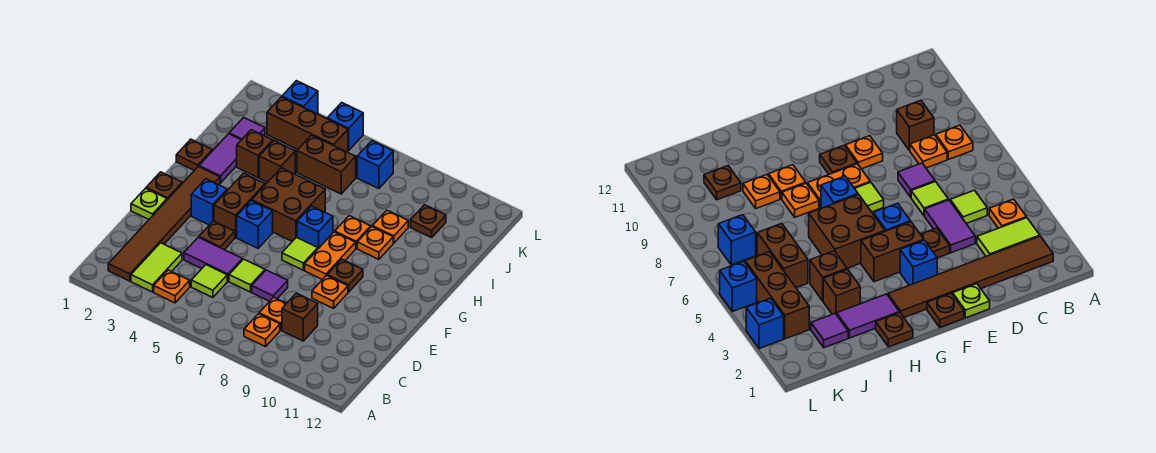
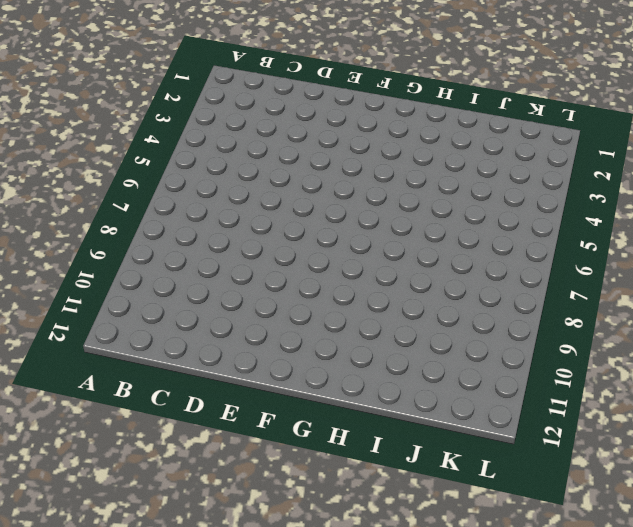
none -> brown 1x6 tile [108,167,220,281]
none -> lime 1x2 tile [131,243,182,292]
none -> orange 1x1 plate [154,270,190,303]
none -> orange 1x1 plate [244,314,280,347]

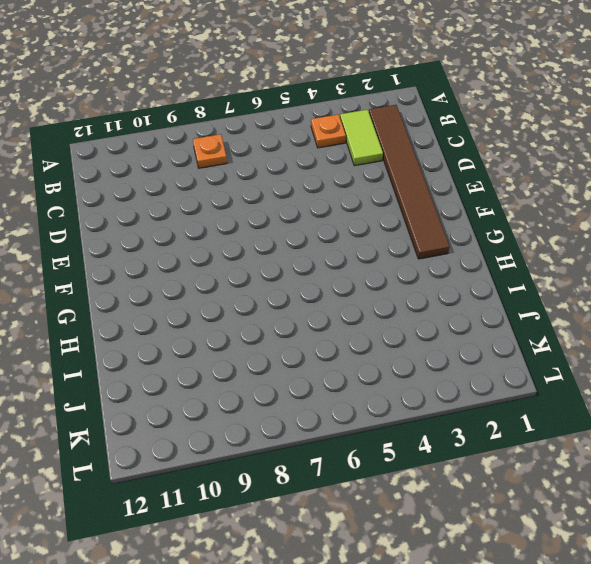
none -> lime 1x1 tile [191,265,227,298]
none -> orange 1x1 plate [259,297,287,330]
none -> brown 1x1 brick [282,293,318,341]
none -> purple 1x2 tile [184,237,242,281]

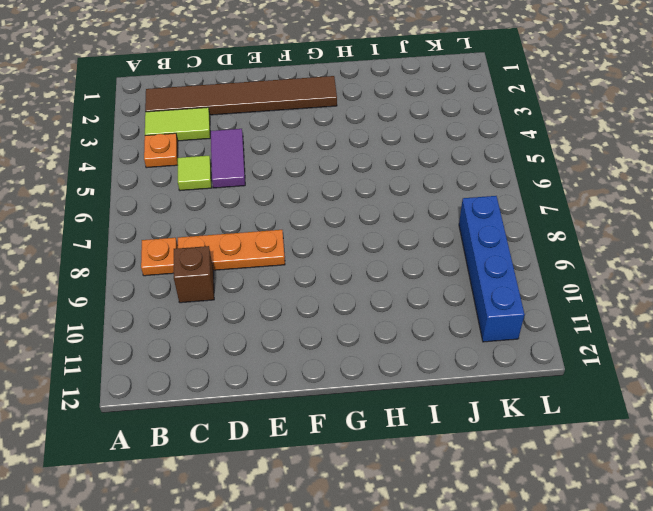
orange 1x3 plate [178,230,285,270] -> orange 1x1 plate [259,297,287,330]
blue 1x4 brick [459,196,525,342] -> none
none -> lime 1x1 tile [229,259,265,292]
none -> purple 1x1 tile [252,270,288,301]
none -> lime 1x1 plate [131,188,167,219]
none -> brown 1x1 plate [199,221,235,250]

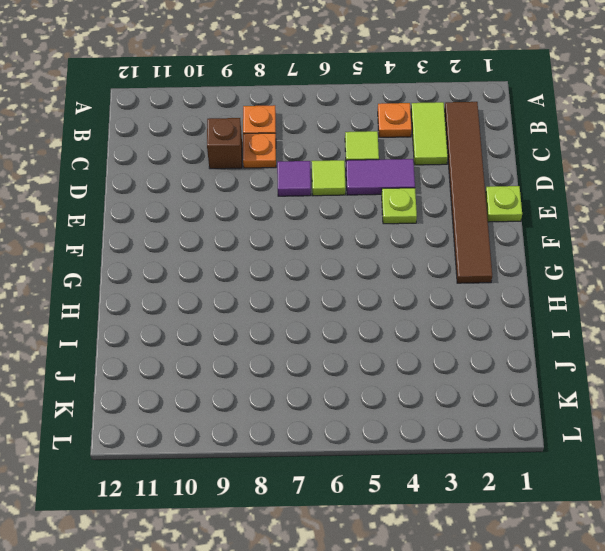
lime 1x1 plate [382,188,417,224] -> brown 1x1 plate [199,221,235,250]
none -> orange 1x1 plate [312,276,348,308]
none -> brown 1x1 plate [146,172,182,200]
none -> blue 1x1 brick [191,179,227,225]
none -> brown 1x2 brick [214,173,265,238]

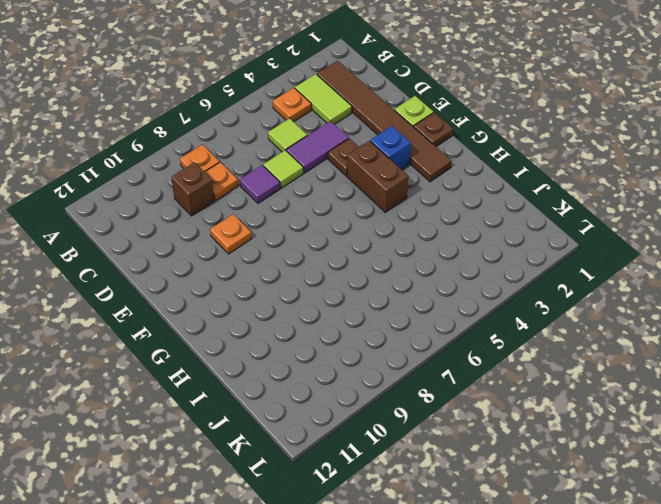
none -> blue 1x1 brick [237,200,273,248]
none -> lime 1x1 tile [282,237,318,270]
none -> orange 1x2 plate [305,232,356,280]
none -> brown 1x1 plate [327,259,363,292]

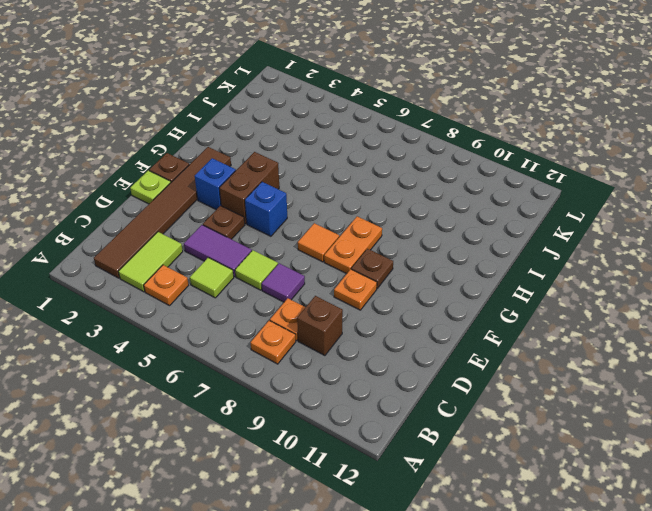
orange 1x1 tile [298,223,339,262] -> lime 1x1 tile [282,237,318,270]
none -> brown 2x2 brick [252,168,325,241]
none -> blue 1x1 brick [297,206,333,249]
none -> brown 1x1 plate [176,139,212,170]
none -> purple 1x2 tile [199,134,241,183]

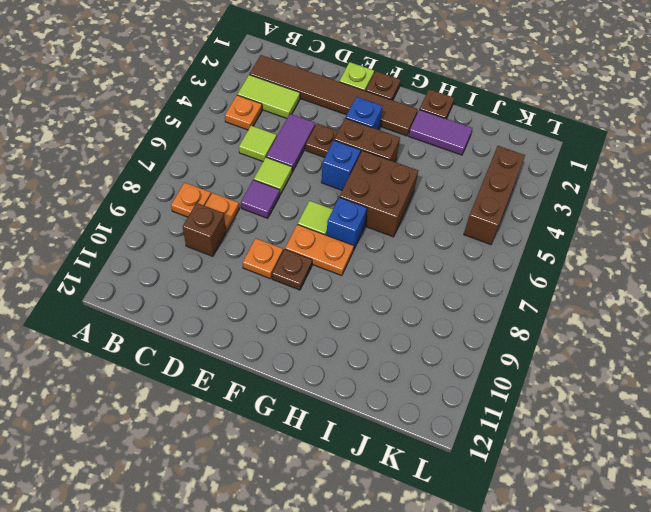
none -> orange 1x1 plate [335,216,371,248]
none -> orange 1x1 plate [357,227,393,259]
none -> brown 1x1 brick [237,130,273,177]
none -> brown 1x1 brick [259,141,295,182]

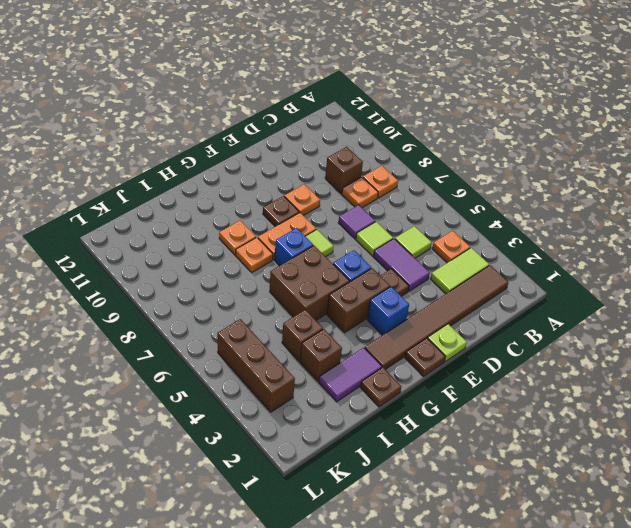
none -> orange 1x1 plate [372,210,408,243]
none -> purple 1x1 tile [229,117,265,140]
none -> brown 1x2 brick [297,135,356,194]
none -> brown 1x1 plate [410,205,446,238]

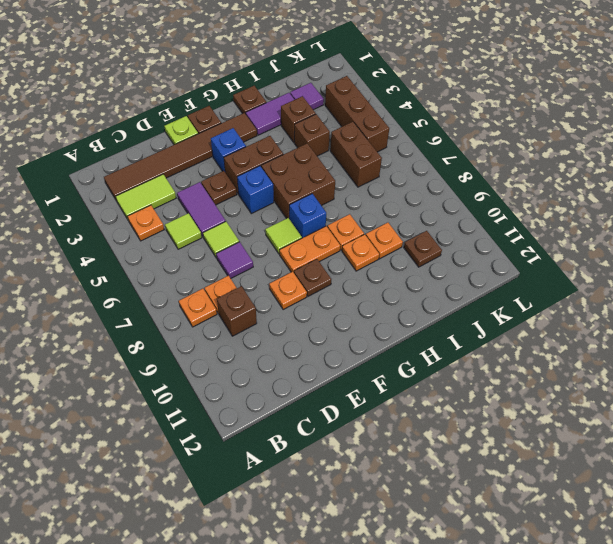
none -> blue 1x1 brick [357,141,393,189]
none -> blue 1x1 brick [282,81,318,114]
none -> blue 1x1 brick [327,103,363,150]

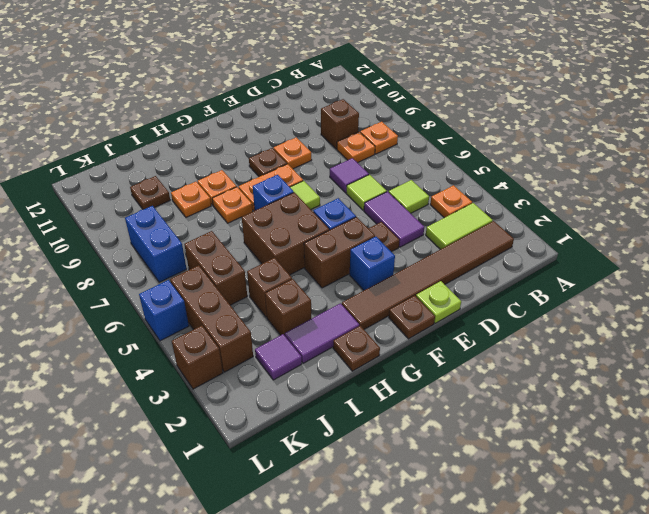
blue 1x2 brick [125,206,187,282] -> blue 1x1 brick [357,141,393,189]
brown 1x1 brick [172,326,223,389] -> blue 1x1 brick [282,81,318,114]

